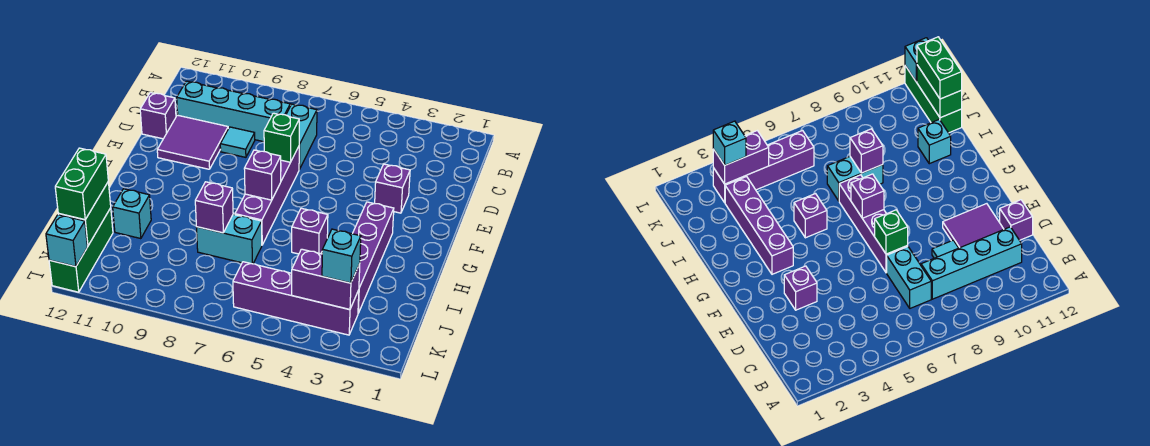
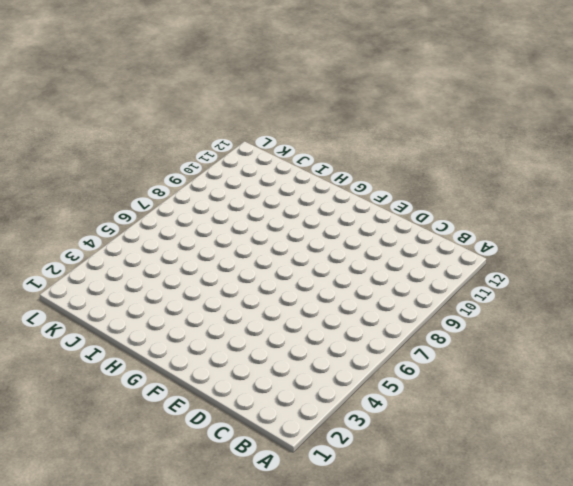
none -> cyan 1x2 brick [286,104,317,169]
none -> cyan 1x4 brick [177,81,291,142]
none -> cyan 1x1 tile [220,127,255,157]

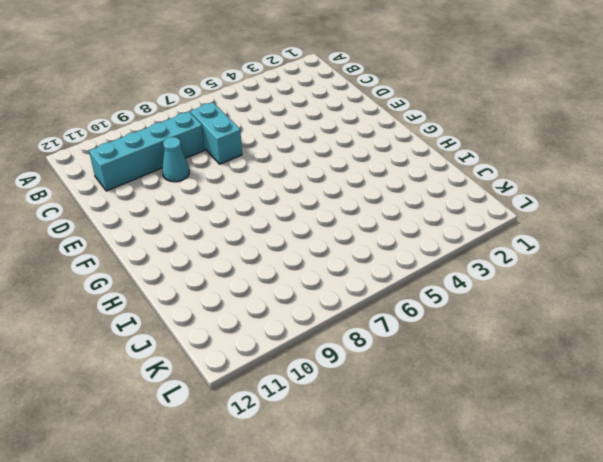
cyan 1x1 cone [162,137,189,182] -> cyan 1x1 tile [220,127,255,157]
none -> purple 2x2 tile [157,115,228,169]
none -> purple 1x1 brick [140,93,176,139]
none -> purple 1x1 brick [375,164,410,213]

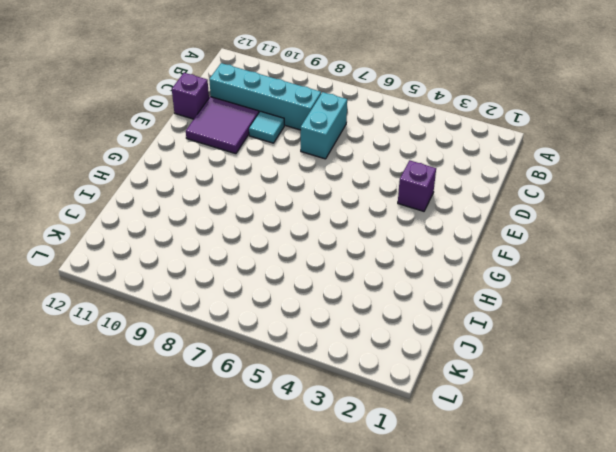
none -> purple 1x4 brick [235,147,299,245]
none -> purple 1x4 brick [353,202,394,313]
none -> purple 1x1 brick [292,208,328,254]

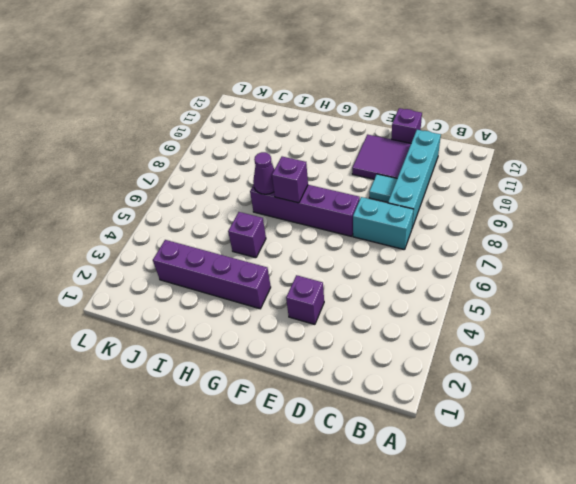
purple 1x1 cone [253,152,275,194] -> none
none -> cyan 1x2 brick [197,214,262,264]
none -> cyan 1x1 brick [113,189,151,239]
none -> green 1x3 brick [49,208,113,292]

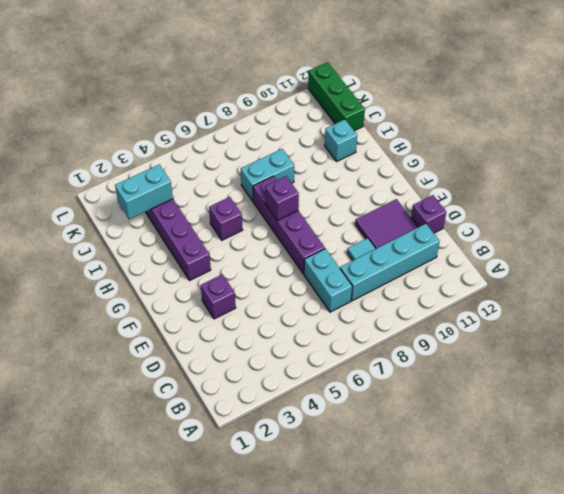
cyan 1x2 brick [115,164,173,219] -> none
none -> purple 1x4 brick [233,262,359,335]
none -> green 1x1 brick [264,113,299,162]
none -> purple 1x1 brick [195,182,233,233]

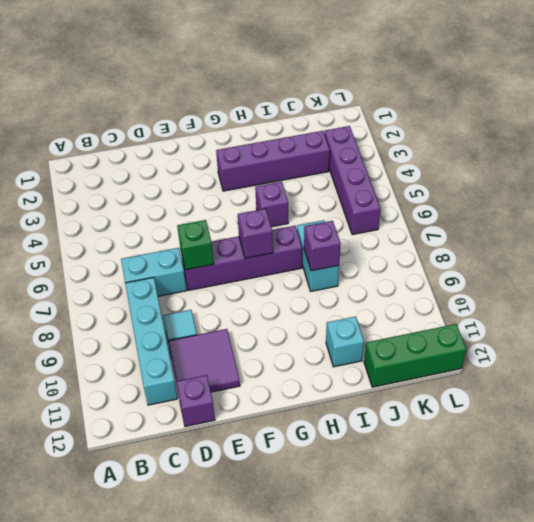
none -> purple 1x1 brick [375,164,410,213]
none -> green 1x2 brick [58,182,111,246]
none -> purple 1x2 brick [292,249,360,309]

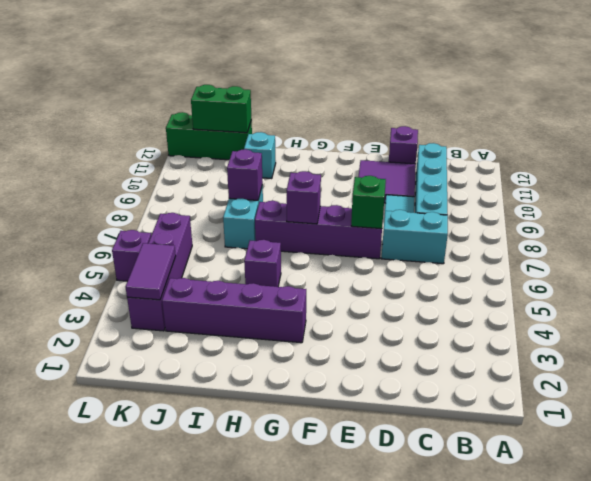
purple 1x2 tile [126,243,176,300] -> purple 1x2 brick [292,249,360,309]
purple 1x1 brick [112,230,151,281] -> purple 1x1 brick moved to [375,164,410,213]
none -> cyan 1x1 brick [46,215,87,267]
none -> green 1x2 brick [55,148,108,220]
none -> cyan 1x1 brick [322,229,361,283]

